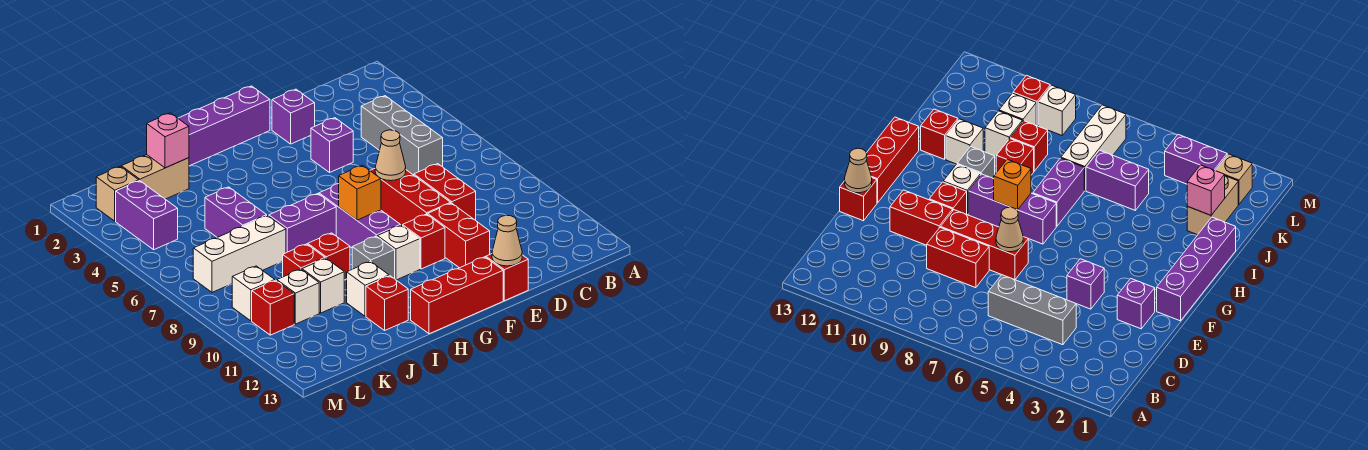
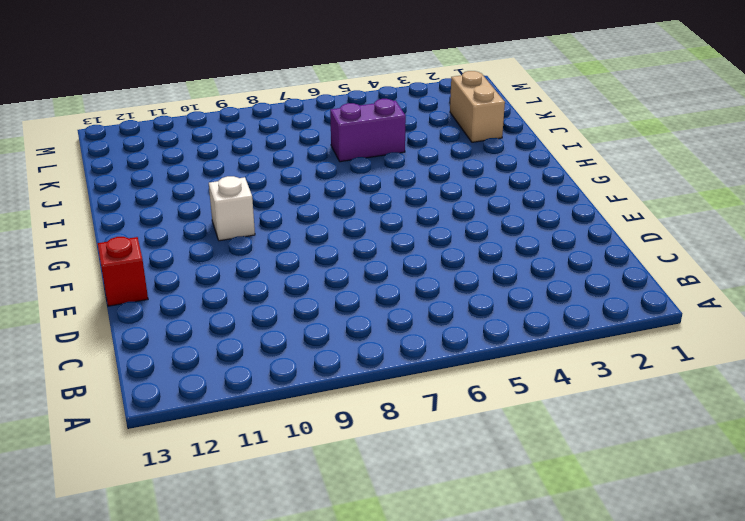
none -> grey 1x3 brick [361,96,443,175]
none -> red 1x2 brick [414,164,476,220]
none -> purple 1x1 brick [272,89,315,144]
none -> purple 1x1 brick [311,118,353,172]

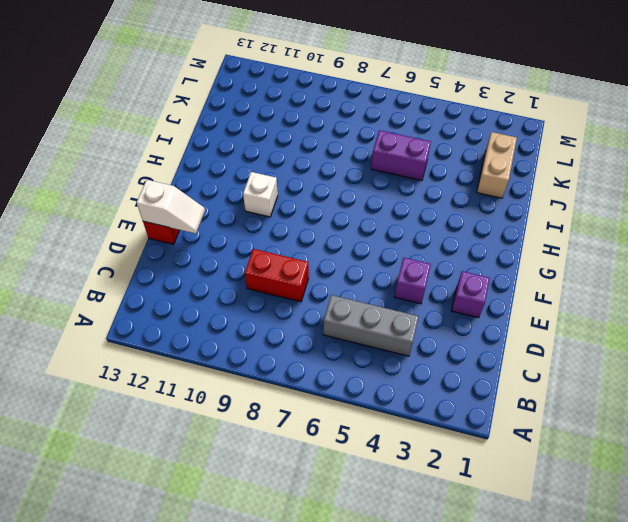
white 1x2 slope [137,180,205,234] -> tan 1x1 cone [492,216,522,266]
none -> red 1x3 brick [370,169,450,226]
none -> red 1x2 brick [428,203,490,268]
none -> purple 1x4 brick [178,86,270,166]
none -> red 1x1 brick [403,214,445,269]

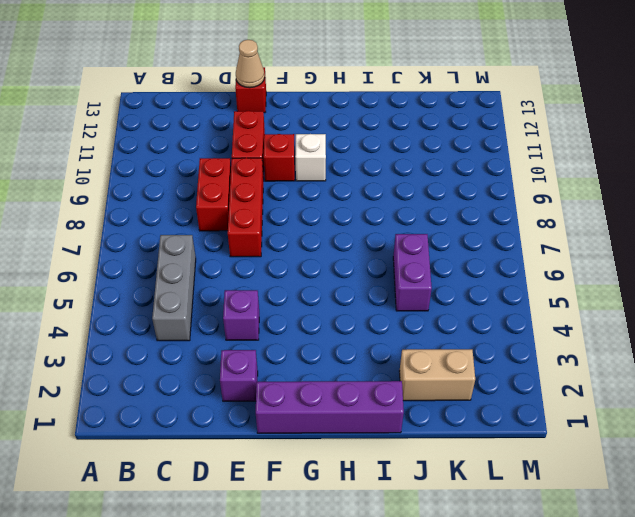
none -> red 1x3 brick [411,257,503,334]
none -> purple 1x3 brick [319,184,400,248]
none -> purple 1x2 brick [269,194,336,253]
none -> grey 1x1 brick [352,236,395,278]

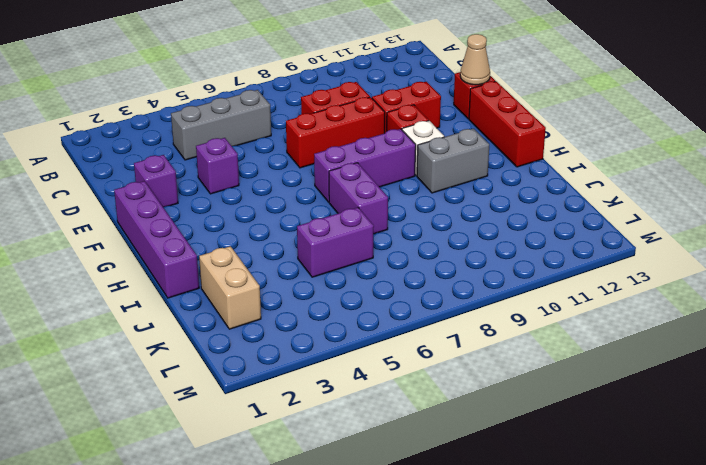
grey 1x2 brick [417,129,489,193] -> grey 1x1 brick [352,236,395,278]
none -> red 1x1 brick [308,233,350,280]
none -> white 1x1 brick [347,261,389,316]
none -> red 1x1 brick [366,276,408,330]
none -> white 1x3 brick [193,216,286,292]

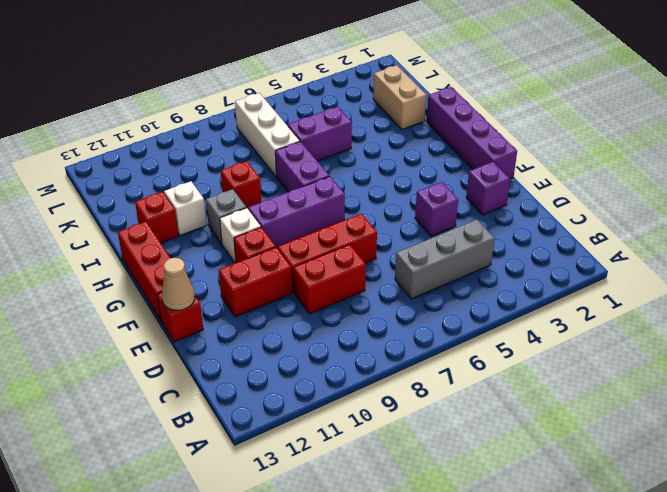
none -> red 1x1 brick [283,244,325,277]
none -> white 1x1 brick [302,258,344,313]
none -> white 1x1 brick [277,269,319,324]
none -> tan 1x1 brick [96,166,139,221]

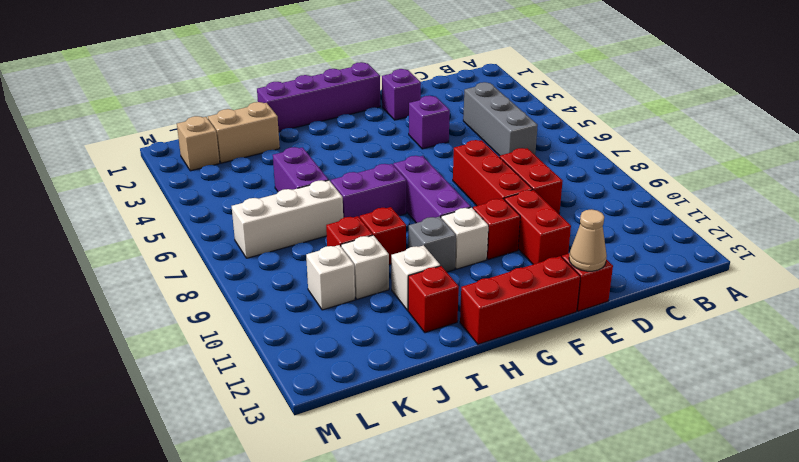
none -> purple 1x2 brick [116,181,178,250]
none -> white 1x1 brick [232,266,275,321]
none -> red 1x1 brick [252,280,294,335]
none -> tan 1x1 cone [375,130,406,181]

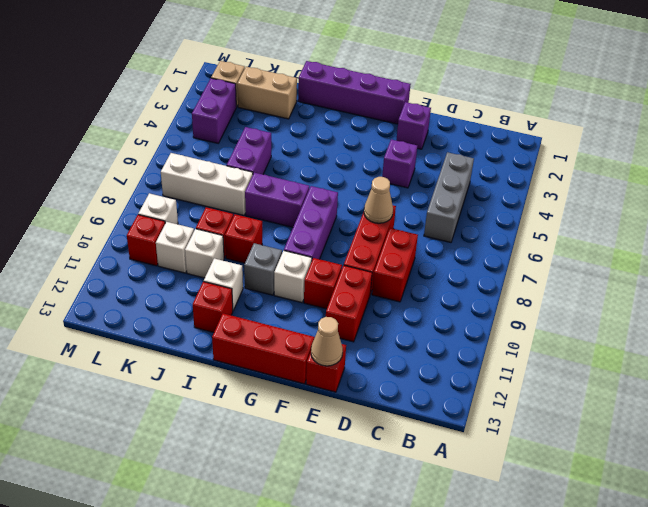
none -> orange 1x1 brick [339,165,381,220]
none -> pink 1x1 brick [147,113,189,168]

